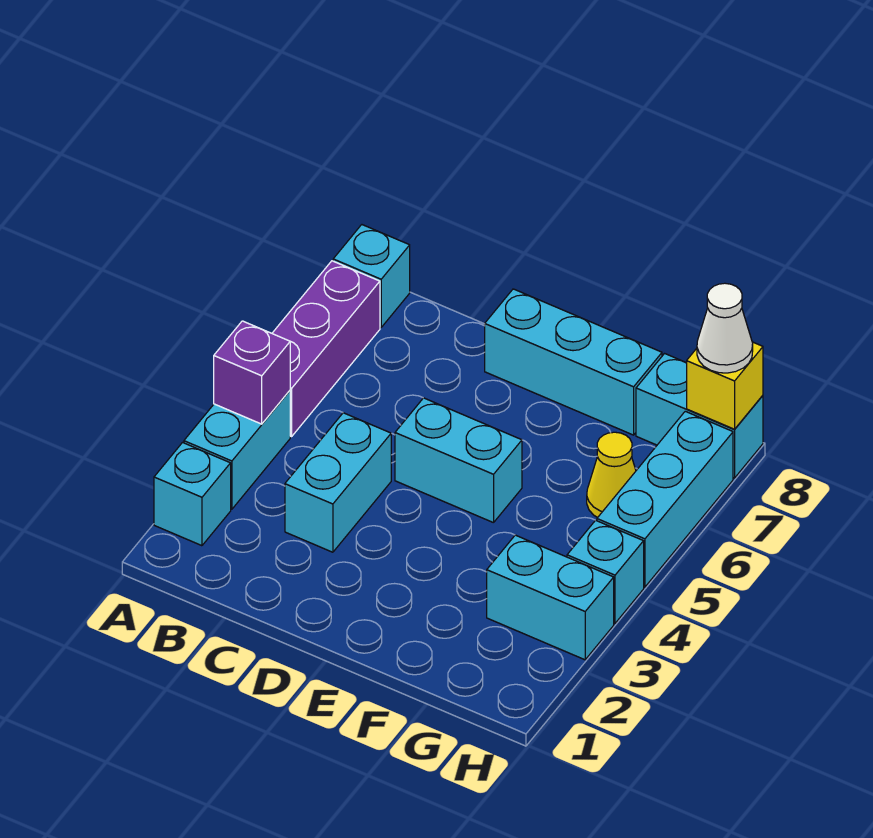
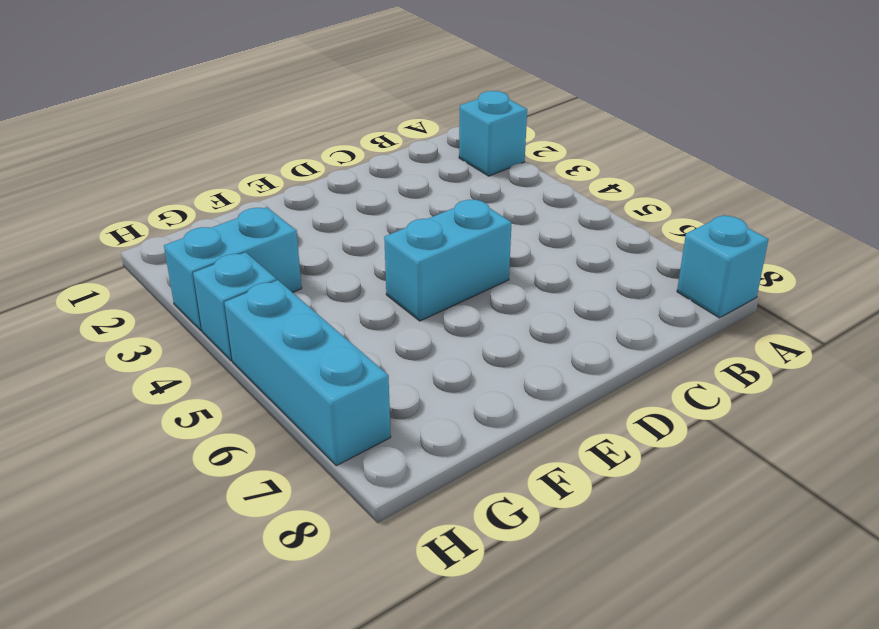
none -> cyan 1x2 brick [184,391,290,509]
none -> purple 1x3 brick [272,261,380,437]
none -> cyan 1x2 brick [285,413,391,552]

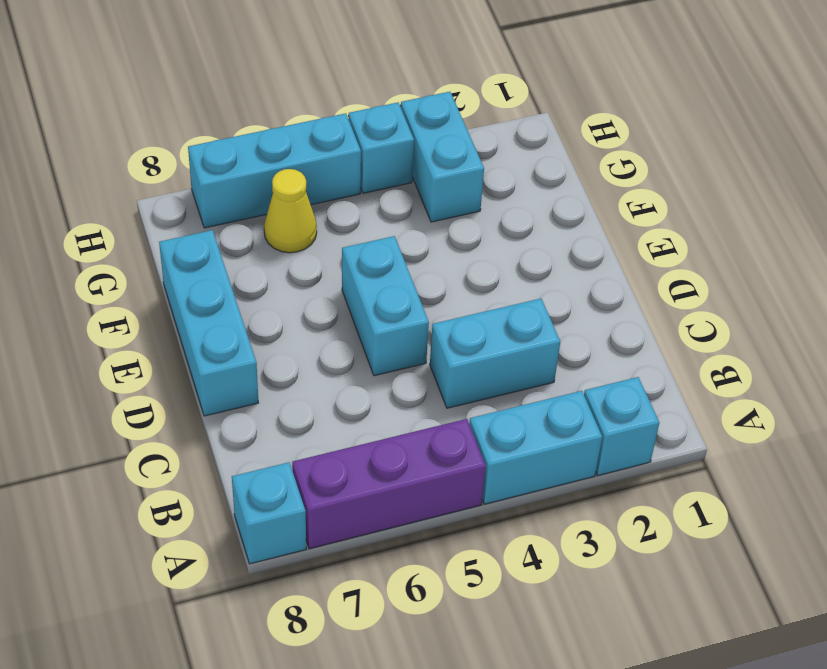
none -> cyan 1x2 brick [636,354,763,478]
none -> purple 1x1 brick [214,321,290,424]
none -> yellow 1x1 brick [687,342,763,429]

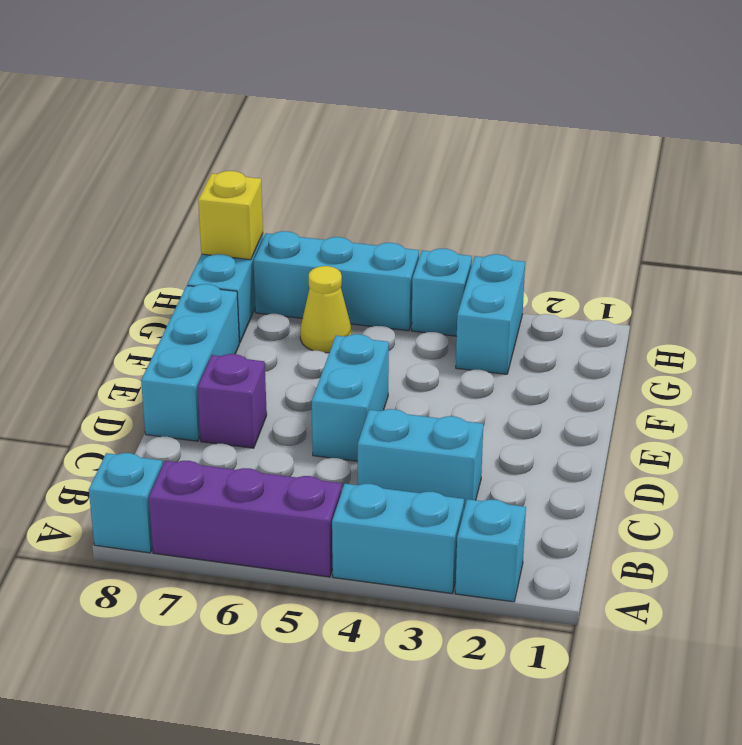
purple 1x1 brick [197,354,267,448] -> purple 1x1 brick moved to [214,321,290,424]
none -> white 1x1 cone [697,283,753,373]

